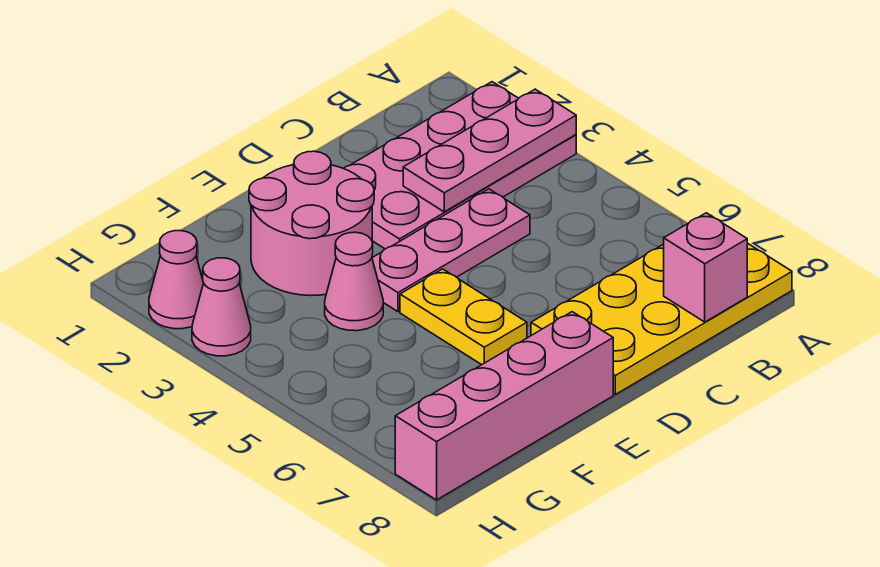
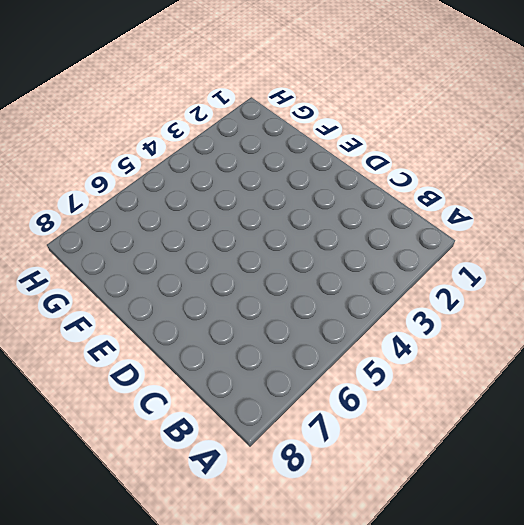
none -> pink 2x4 plate [344,82,576,249]
none -> yellow 2x4 plate [531,243,792,394]

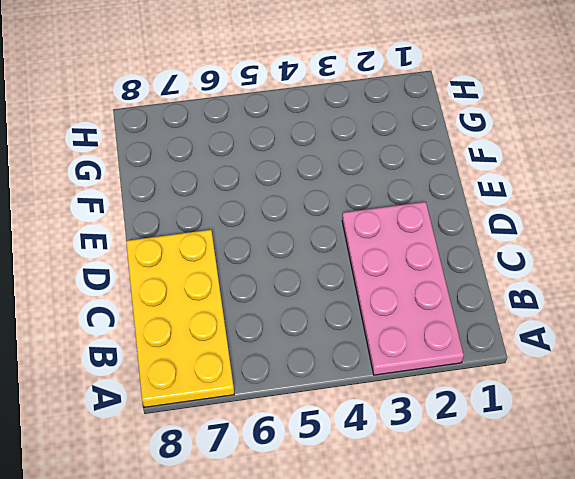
none -> pink 1x3 plate [372,189,530,312]
none -> pink 2x2 round brick [249,151,374,296]

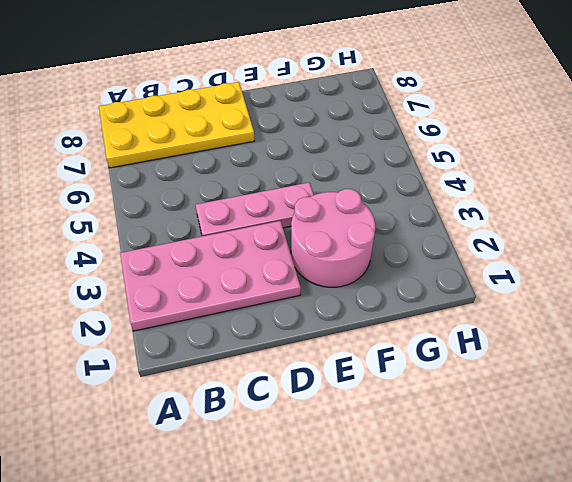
none -> yellow 1x2 plate [400,269,527,365]
none -> pink 1x4 brick [395,312,613,500]

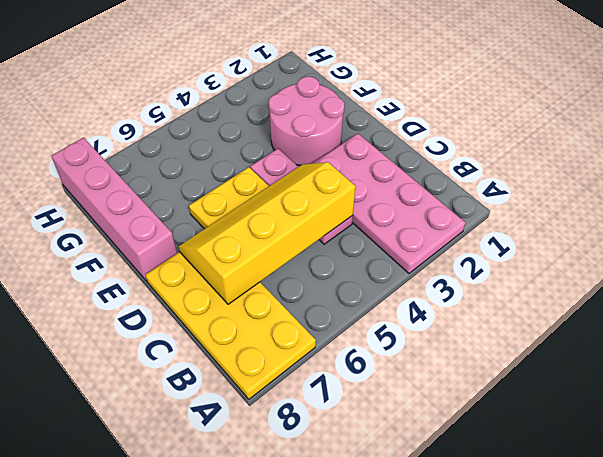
yellow 2x4 slope [178,162,355,304] -> none
none -> pink 1x1 cone [325,232,383,331]
none -> pink 1x1 cone [149,231,203,329]

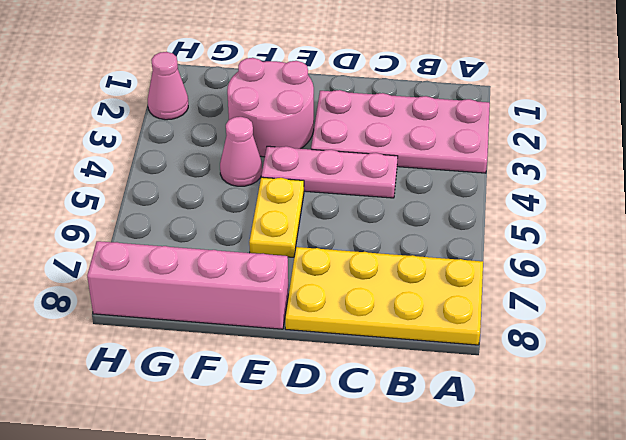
none -> pink 1x1 cone [192,258,251,356]
none -> pink 1x3 plate [403,89,576,212]

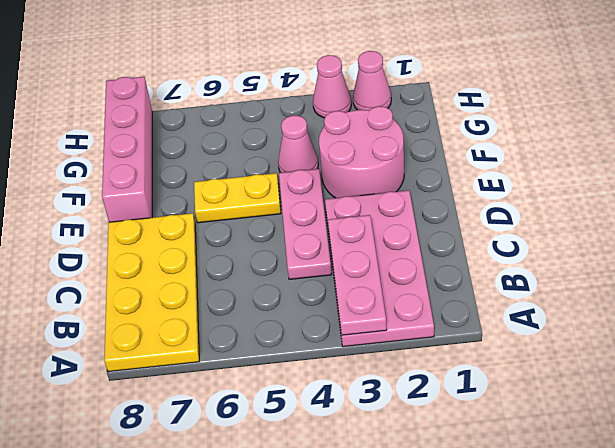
none -> pink 1x1 brick [664,213,747,322]

